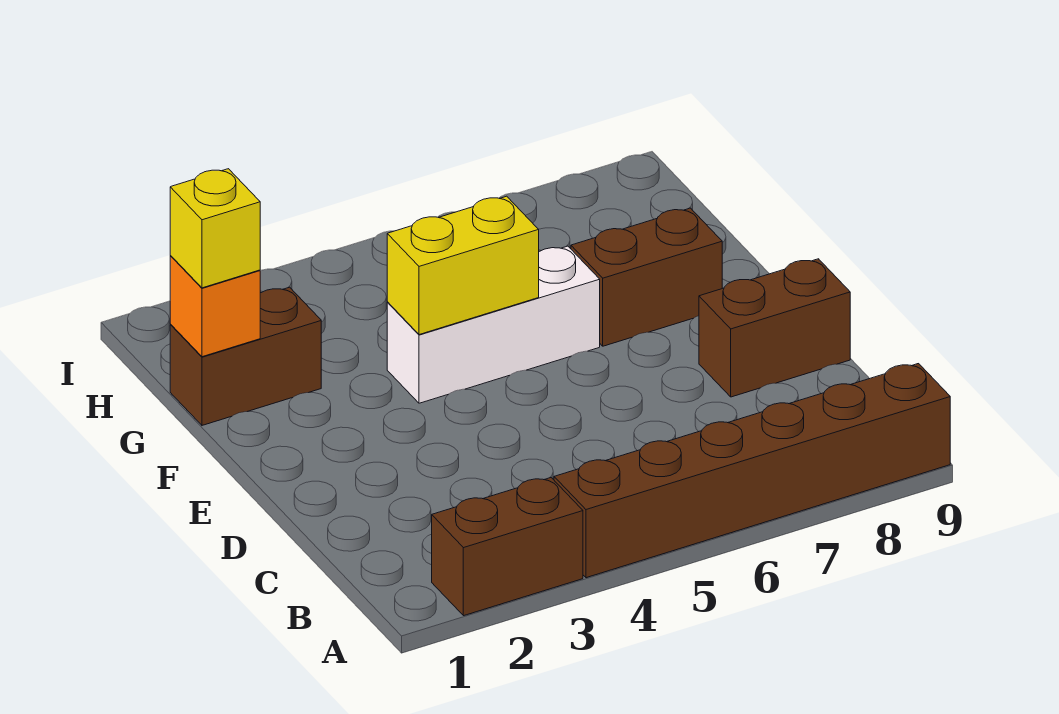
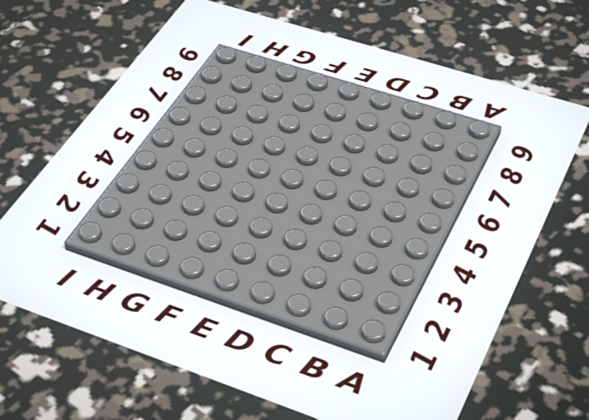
none -> brown 1x2 brick [432,478,583,616]
none -> brown 1x6 brick [554,364,950,578]

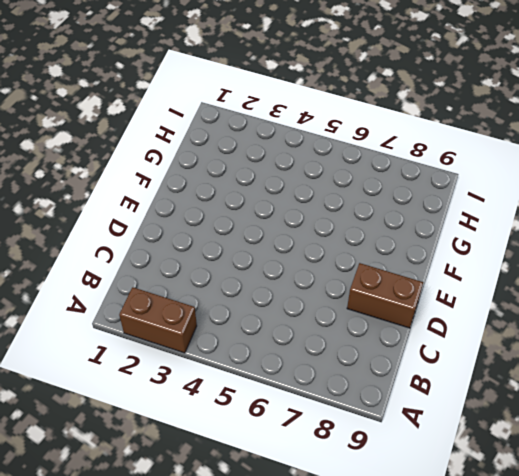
none -> brown 1x6 brick [554,364,950,578]
none -> white 1x3 brick [387,246,600,403]

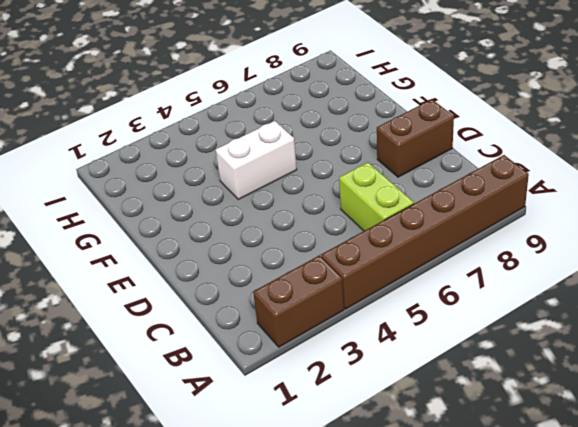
lime 1x2 brick [339,162,414,231] -> none
white 1x2 brick [216,121,297,199] -> white 1x3 brick [387,246,600,403]
none -> brown 1x2 brick [571,208,722,346]
none -> brown 1x2 brick [170,287,321,425]

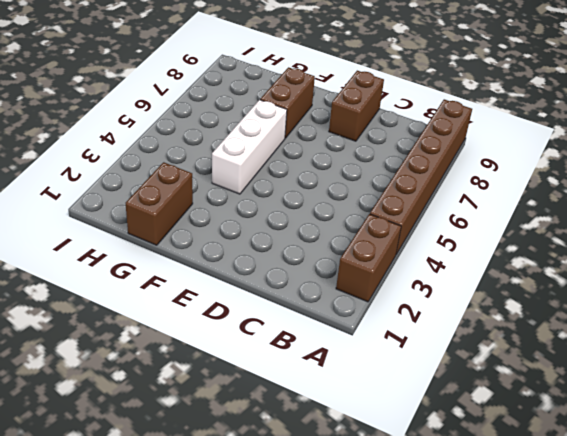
none -> yellow 1x2 brick [387,196,539,335]
none -> orange 1x1 brick [170,255,260,357]

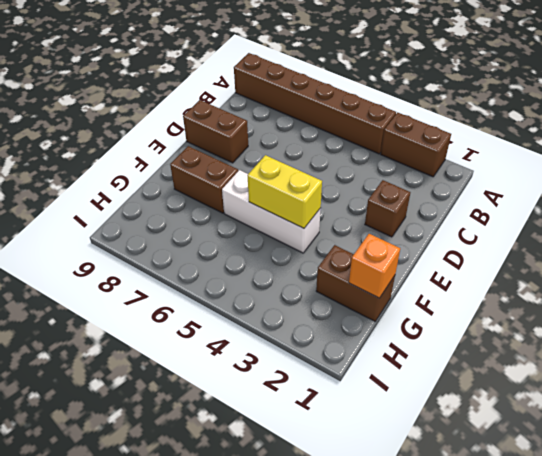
brown 1x1 brick [365,180,410,237] -> none
none -> yellow 1x1 brick [170,169,260,288]

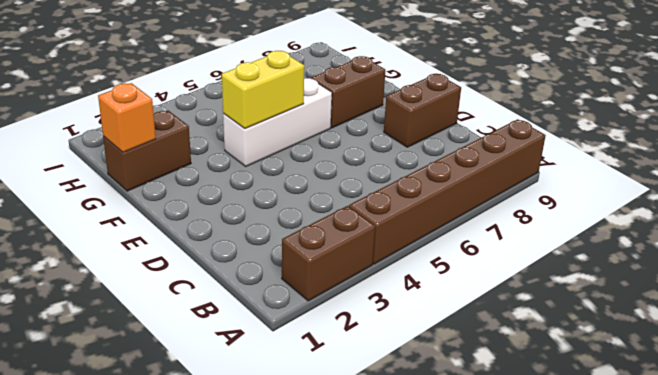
none -> yellow 1x1 brick [170,169,260,288]

